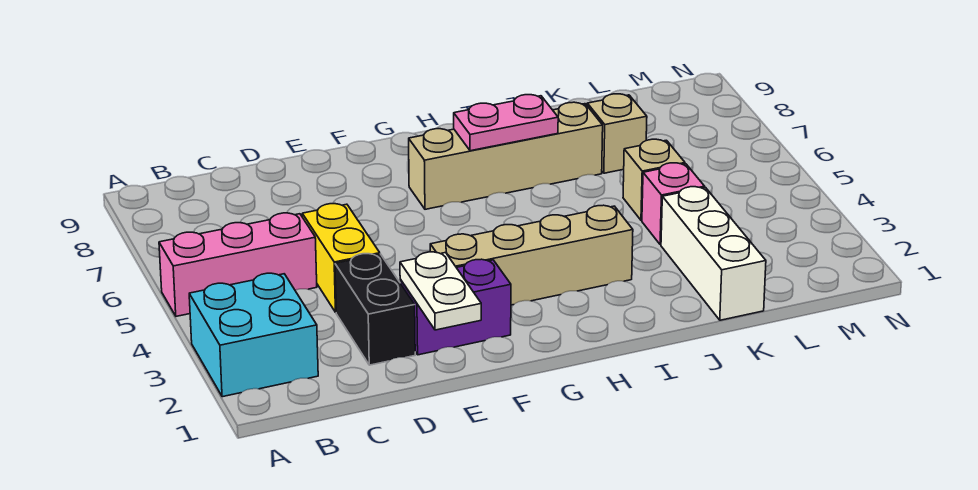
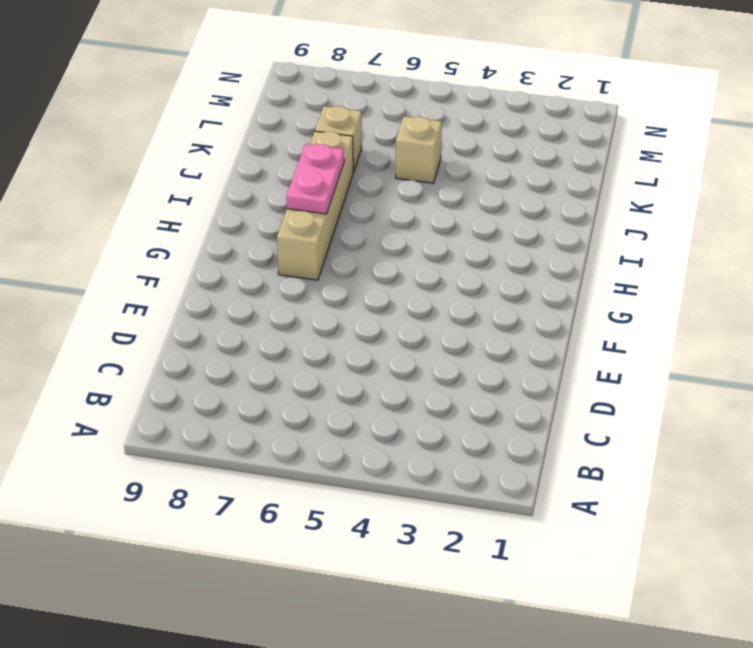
none -> cyan 2x2 brick [189,273,318,397]
none -> pink 1x3 brick [159,213,317,316]
none -> black 1x2 brick [335,254,415,365]

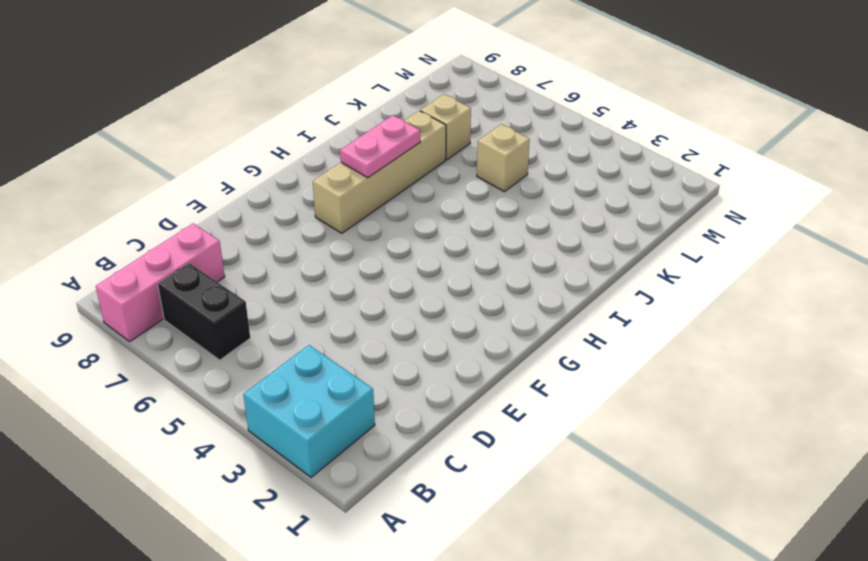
pink 1x3 brick [96,223,225,341] -> pink 1x3 brick moved to [159,213,317,316]
black 1x2 brick [158,263,250,360] -> black 1x2 brick moved to [335,254,415,365]
none -> yellow 1x2 brick [302,204,380,312]
none -> purple 1x2 brick [400,259,511,355]
none -> tan 1x4 brick [430,205,633,305]

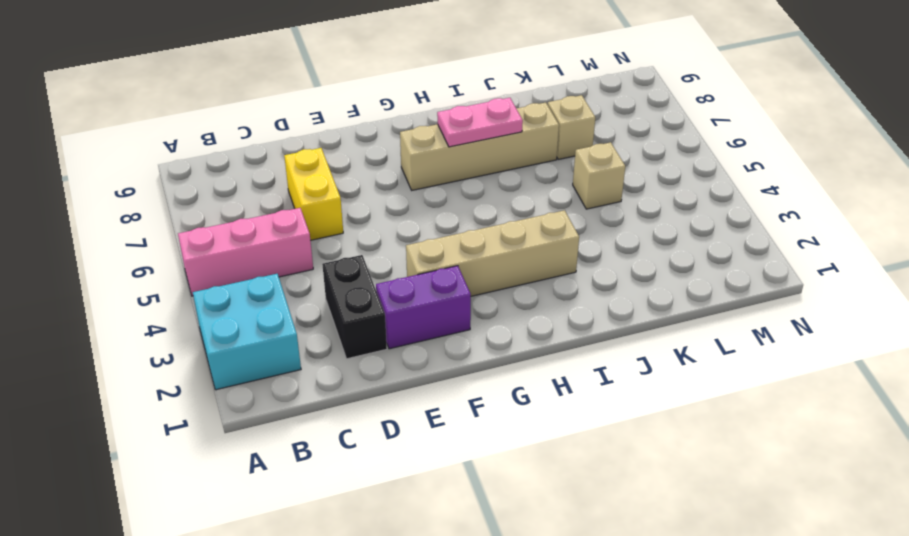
yellow 1x2 brick [284,148,343,240] -> yellow 1x2 brick moved to [302,204,380,312]
none -> white 1x3 brick [661,187,766,320]
none -> pink 1x1 brick [642,163,705,245]
none -> white 1x2 plate [400,252,481,330]

